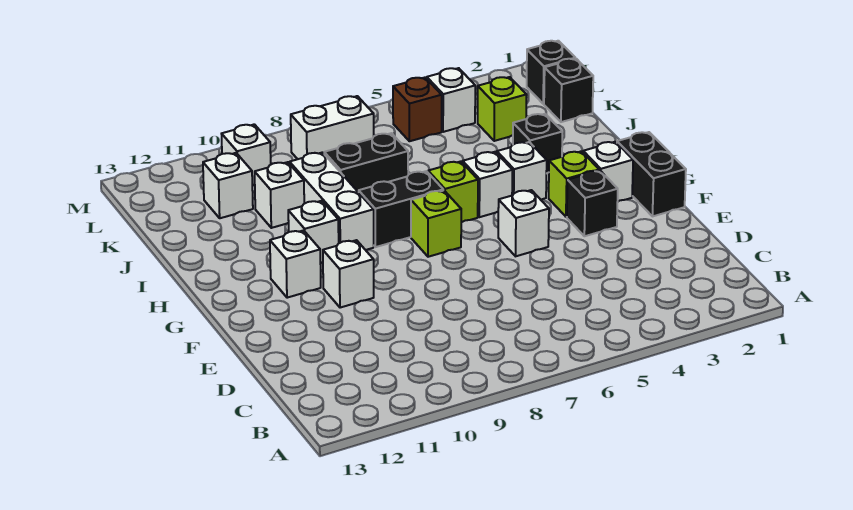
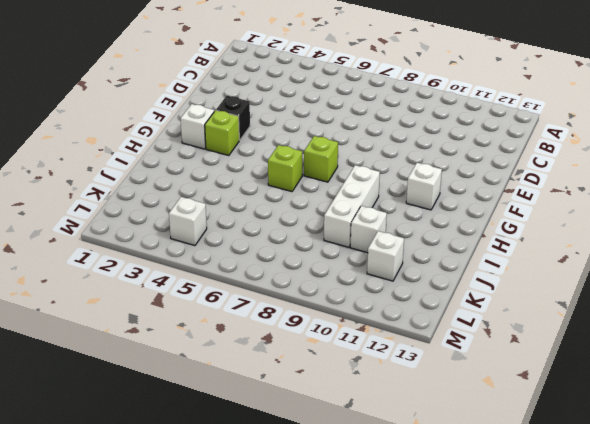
none -> black 1x2 brick [617,132,686,216]
none -> white 1x1 brick [498,190,549,256]
none -> white 1x1 brick [323,240,374,308]

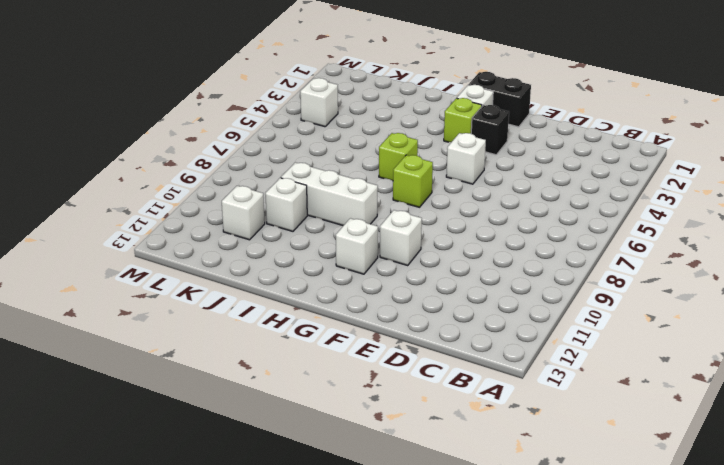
none -> white 1x1 brick [497,142,547,200]
none -> white 1x1 brick [463,152,512,217]
none -> black 1x2 brick [359,171,443,247]

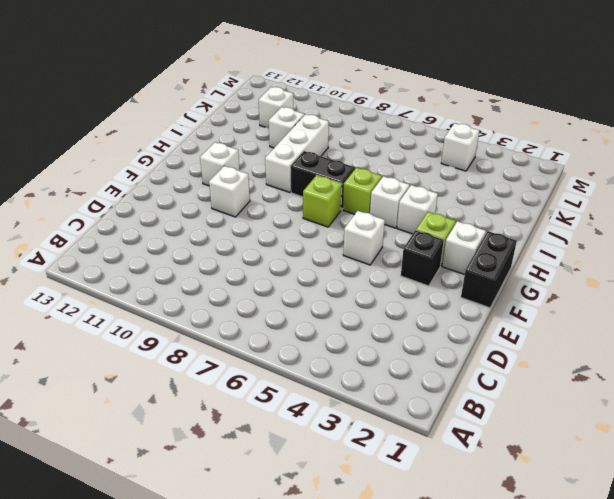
none -> white 1x1 brick [288,201,339,263]
none -> black 1x1 brick [513,114,562,174]
none -> black 1x2 brick [324,133,408,192]

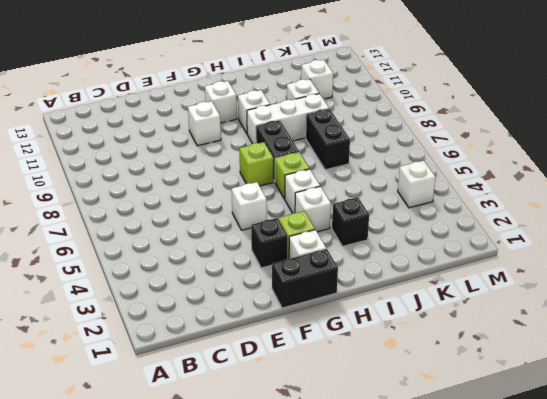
none -> black 1x1 brick [544,59,593,122]
none -> lime 1x1 brick [478,77,527,141]
none -> black 1x1 brick [527,41,575,104]

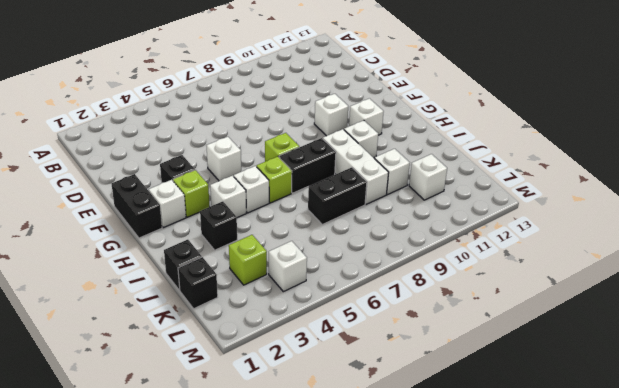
black 1x1 brick [164,240,202,290] -> black 1x1 brick moved to [527,41,575,104]
none -> brown 1x1 brick [393,78,442,141]
none -> white 1x2 brick [291,96,374,159]
none -> white 1x1 brick [222,124,271,185]

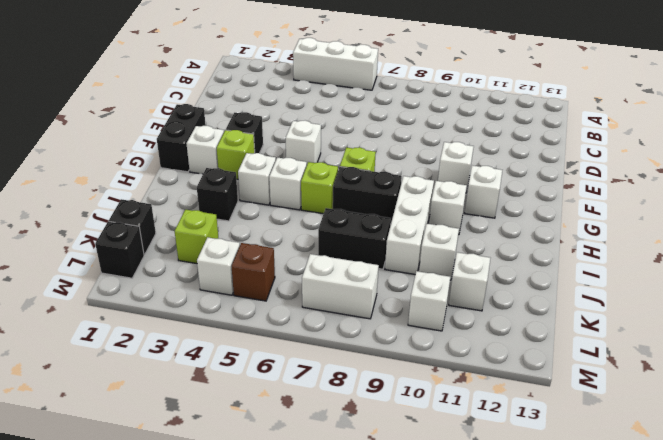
white 1x3 brick [293,38,378,90] -> none

